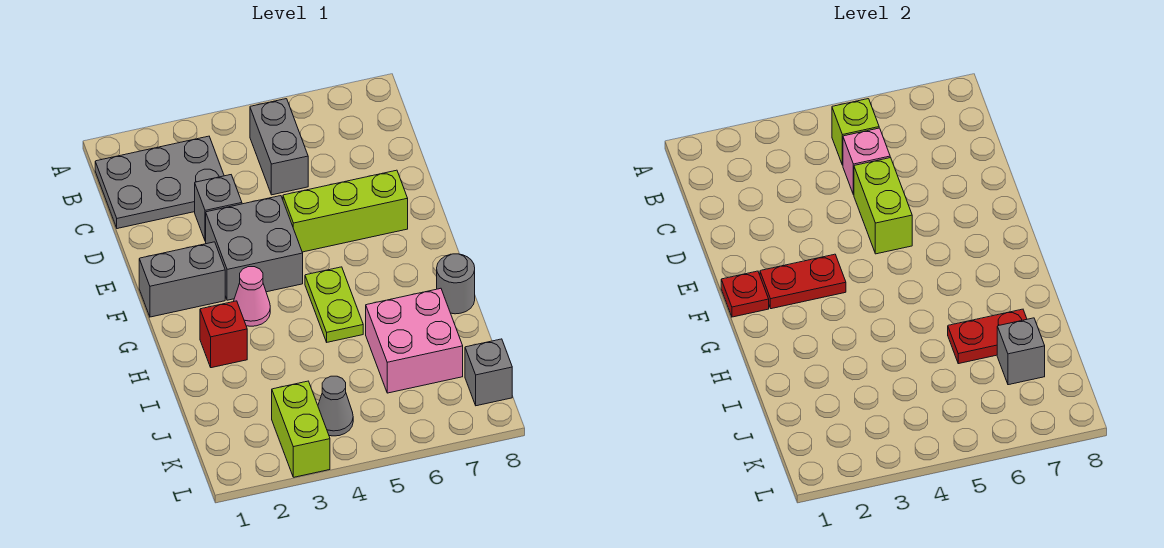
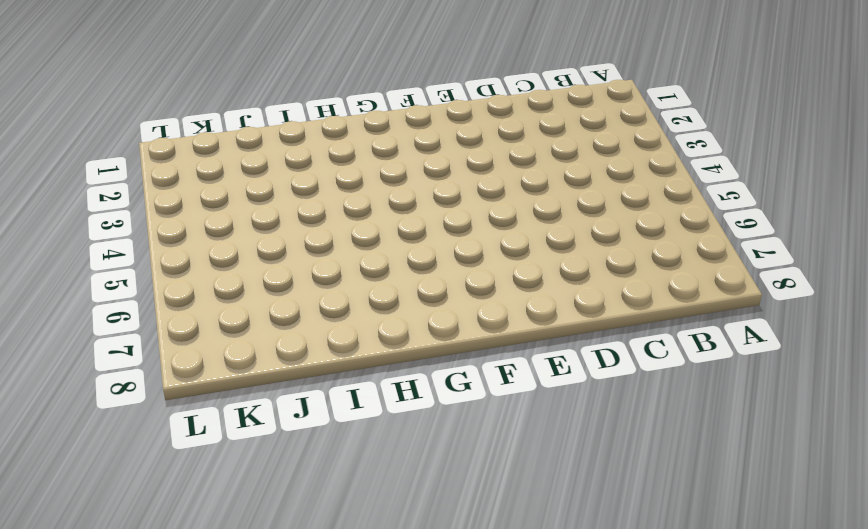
none -> grey 2x3 plate [95,136,224,229]
none -> grey 1x2 brick [250,99,308,195]
none -> grey 1x1 brick [195,175,242,241]

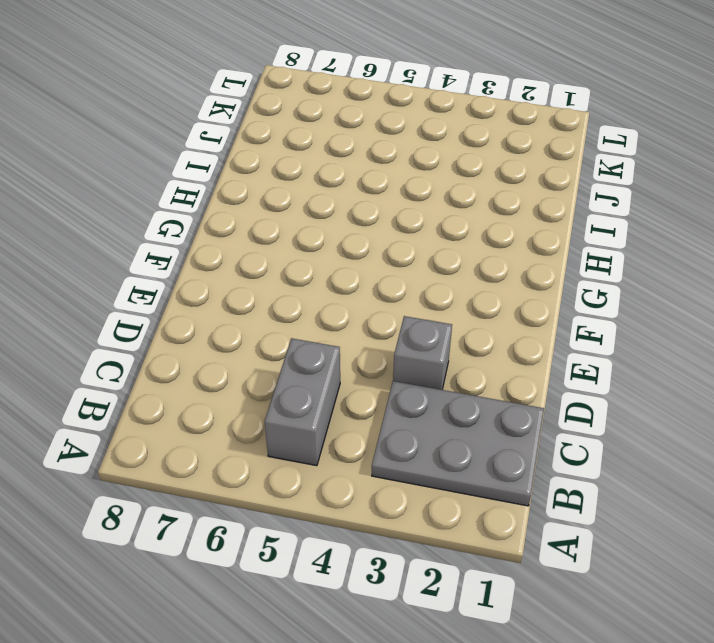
none -> grey 2x2 brick [206,196,303,300]
none -> lime 1x3 brick [283,170,408,252]
none -> grey 1x2 brick [139,242,225,317]

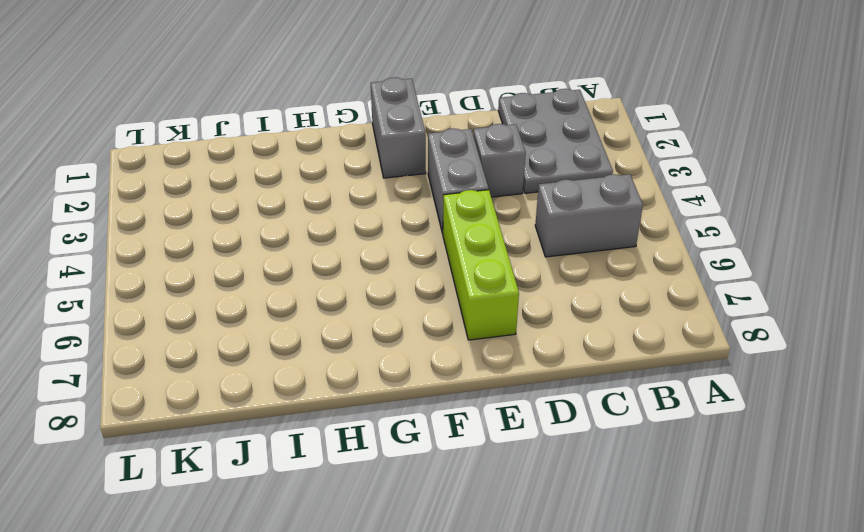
grey 1x2 brick [428,128,489,234] -> grey 2x2 brick [206,196,303,300]
none -> pink 1x1 cone [233,267,270,326]
none -> lime 1x2 plate [305,267,363,342]
none -> red 1x1 brick [200,301,247,368]

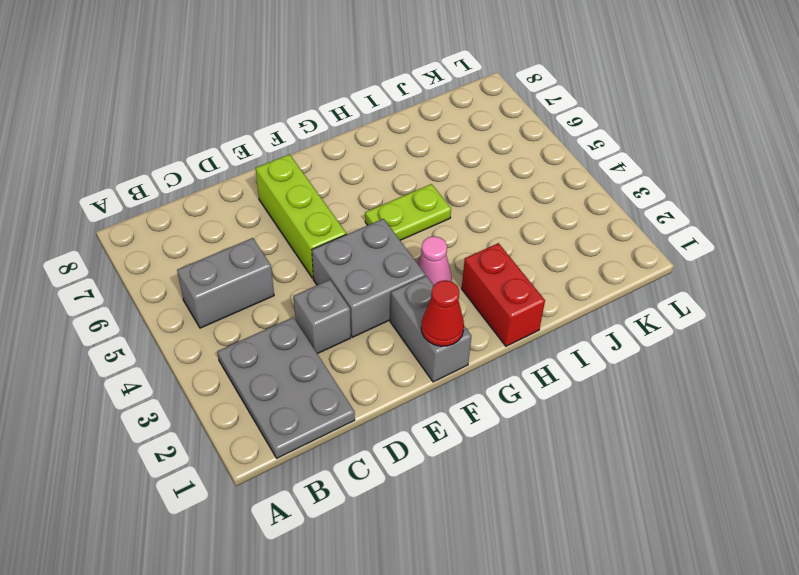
red 1x1 cone [421,280,464,346] -> red 1x1 plate [721,271,769,317]
red 1x2 brick [462,243,545,346] -> red 1x1 brick [200,301,247,368]
none -> grey 1x1 round brick [437,254,475,314]
none -> pink 2x2 brick [366,288,463,393]
none -> lime 1x2 brick [272,381,330,477]

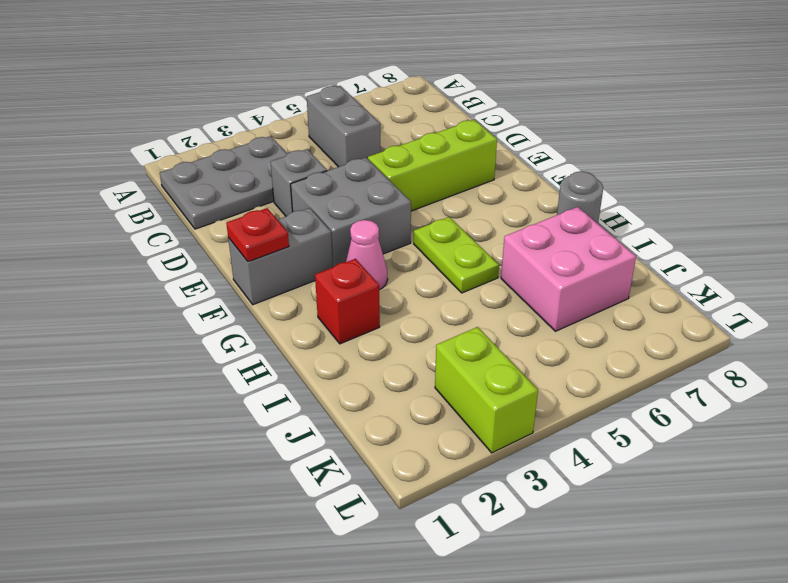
none -> grey 1x1 cone [318,376,353,436]
none -> grey 1x1 brick [465,339,512,406]
none -> lime 1x1 brick [832,99,879,165]

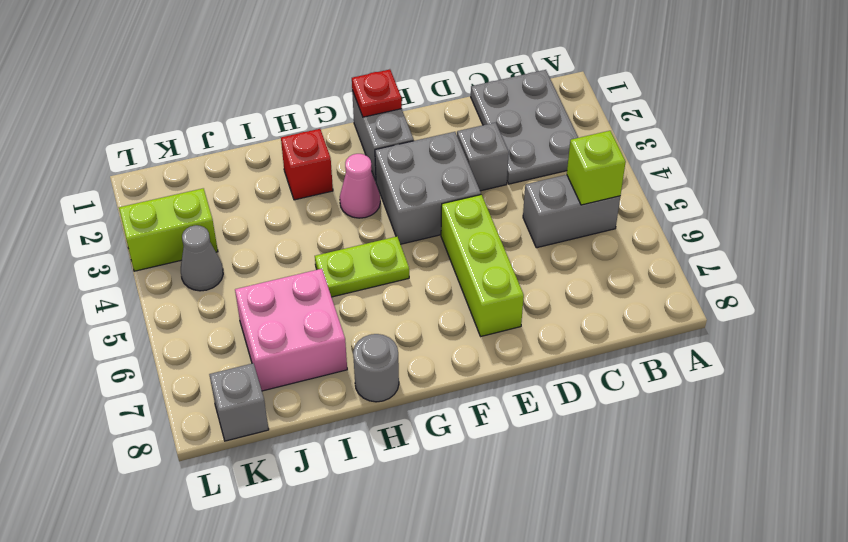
none -> pink 1x1 brick [843,128,890,195]
none -> lime 1x2 brick [854,158,912,254]
none -> red 1x2 plate [760,254,846,309]

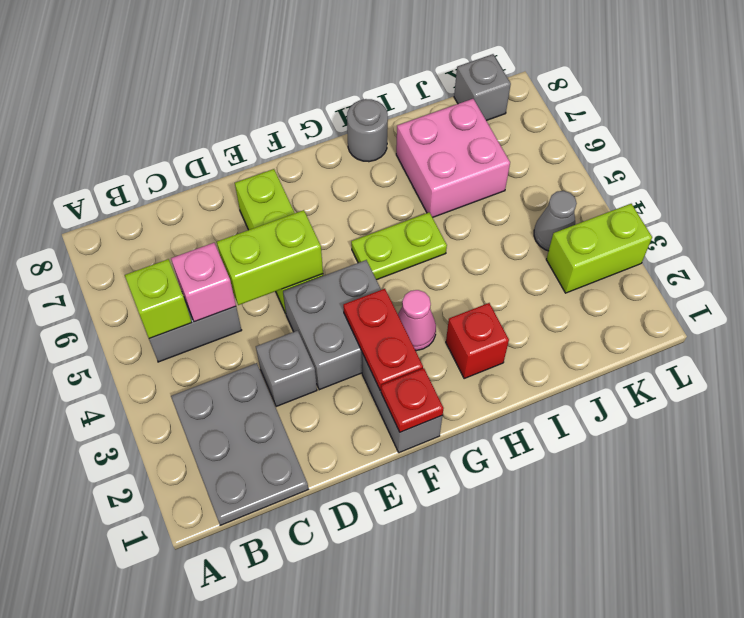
none -> red 1x2 plate [948,309,1027,364]
none -> grey 1x1 brick [997,318,1045,385]

